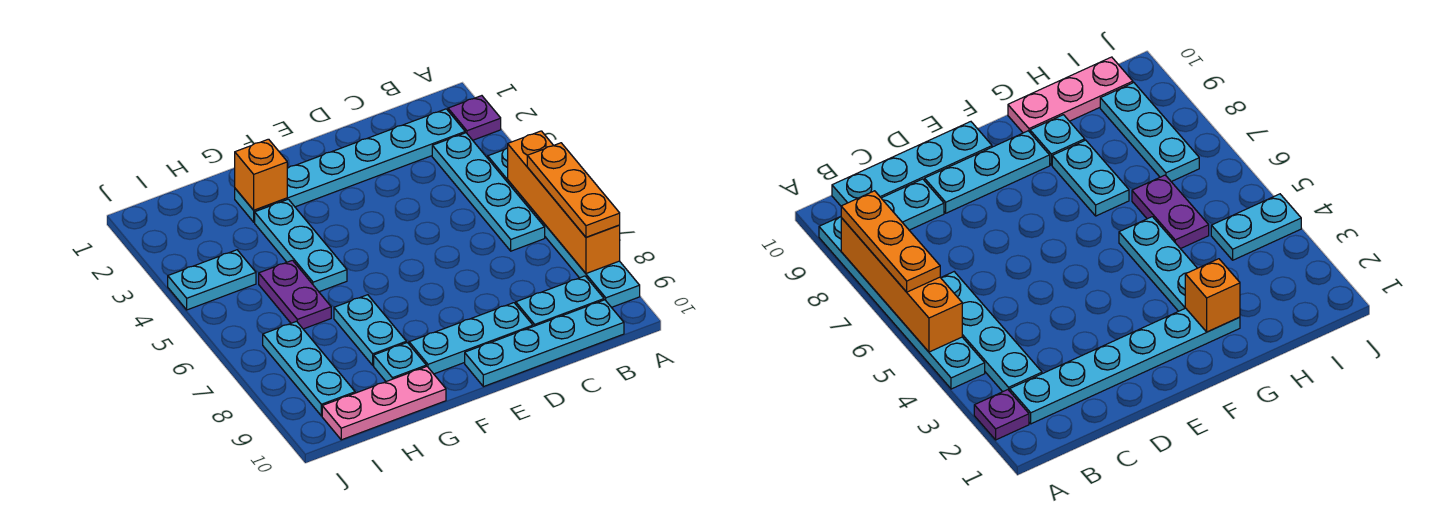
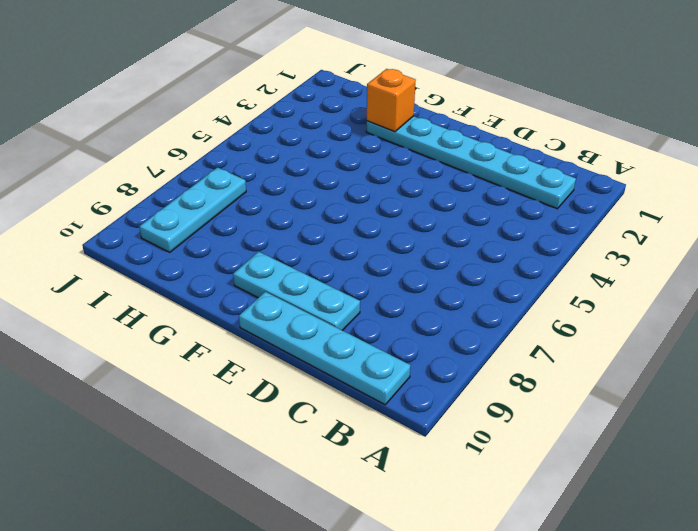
none -> purple 1x1 plate [448,96,501,140]
none -> cyan 1x6 plate [488,148,640,307]
none -> cyan 1x4 plate [432,133,545,251]

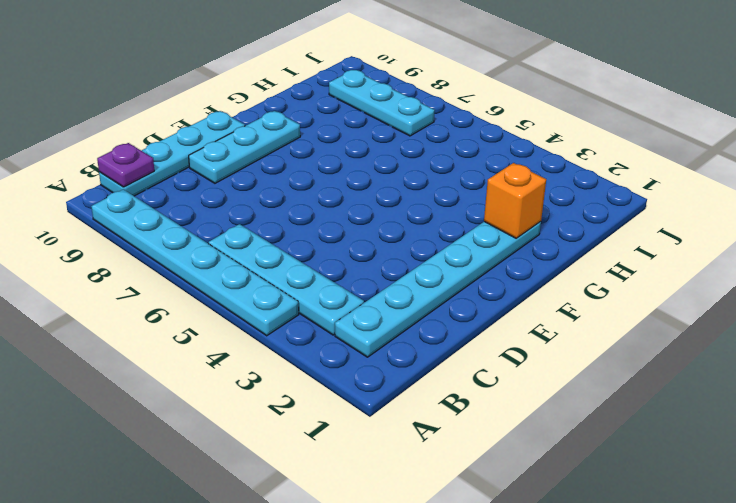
purple 1x1 plate [97,143,154,187] -> purple 1x1 plate moved to [448,96,501,140]
none -> cyan 1x2 plate [516,276,604,326]
none -> cyan 1x3 plate [255,199,347,292]
none -> cyan 1x2 plate [334,295,406,365]

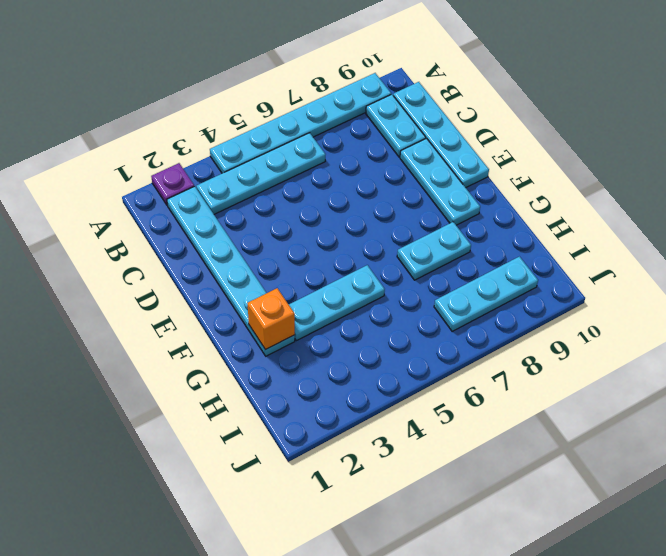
none -> cyan 1x1 plate [374,343,426,382]
none -> pink 1x3 plate [322,366,446,440]
none -> purple 1x2 plate [259,260,331,329]

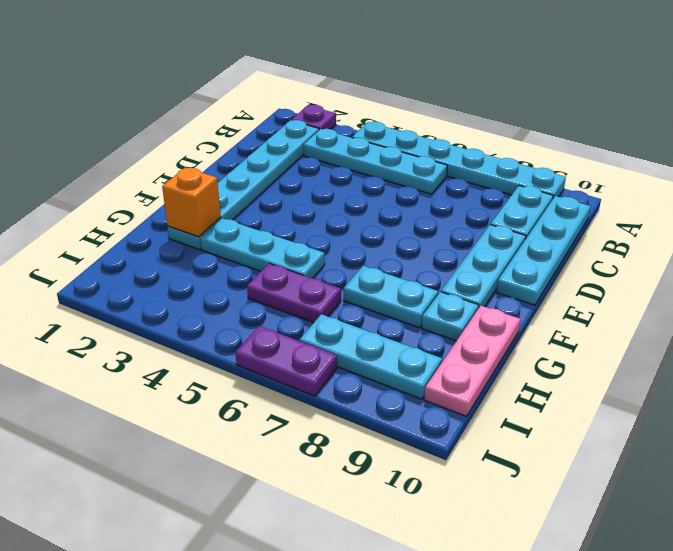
purple 1x2 plate [236,326,337,396] -> none
none -> cyan 1x2 plate [168,250,256,310]
none -> orange 1x4 brick [508,131,620,273]
none -> orange 1x3 plate [527,143,620,237]

